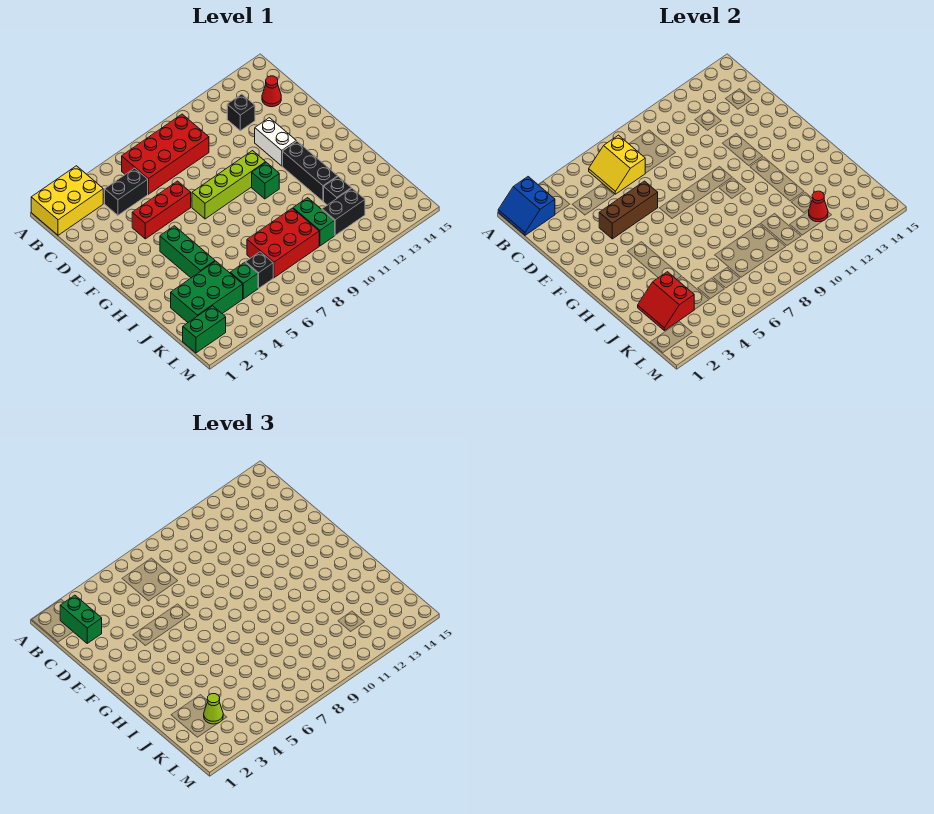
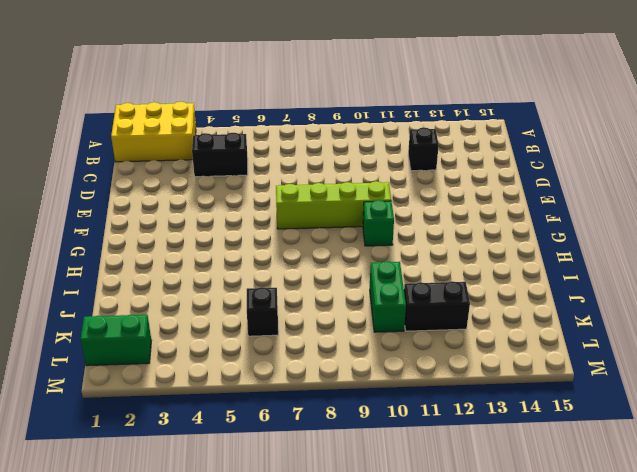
none -> red 2x4 brick [122,114,209,194]
none -> red 1x1 cone [262,76,281,107]
none -> red 1x3 brick [132,181,191,239]

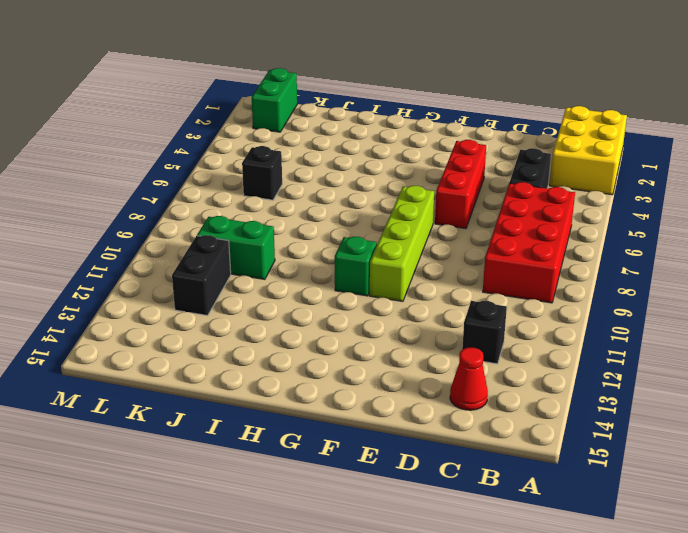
none -> white 1x2 brick [255,118,296,166]
none -> green 1x3 brick [160,226,215,278]
none -> black 1x3 brick [282,141,338,201]

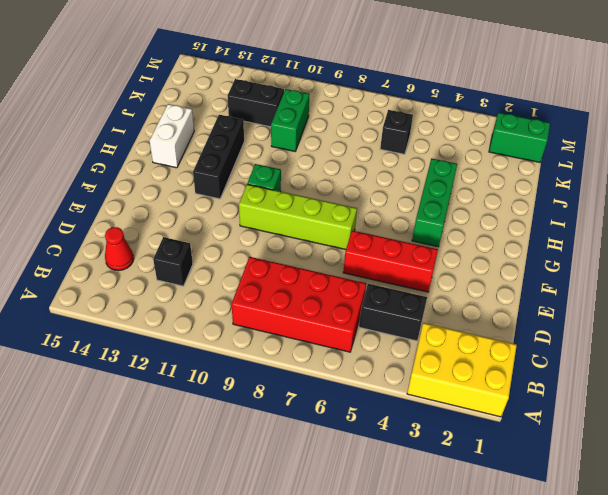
white 1x2 brick [150,104,194,168] -> white 1x2 brick moved to [255,118,296,166]
none -> green 2x3 brick [171,261,243,322]
none -> red 2x3 brick [247,208,319,278]
none -> black 1x1 brick [324,177,351,205]

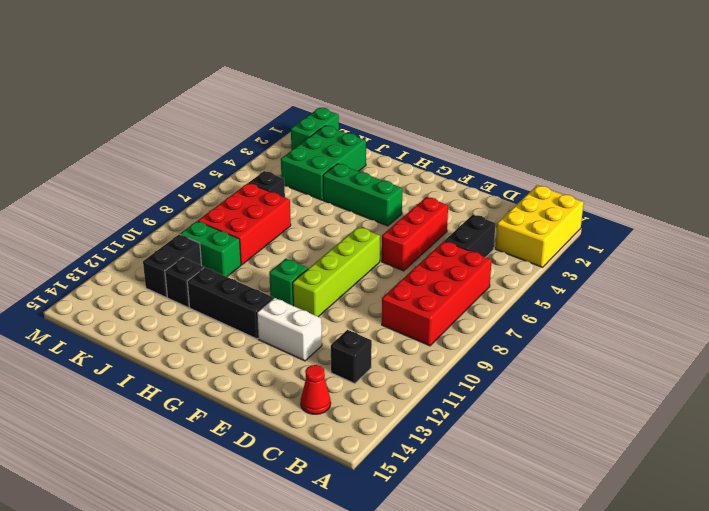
none -> green 1x1 brick [230,262,258,299]
none -> blue 2x2 slope [498,177,555,235]
none -> yellow 2x2 slope [589,135,645,194]

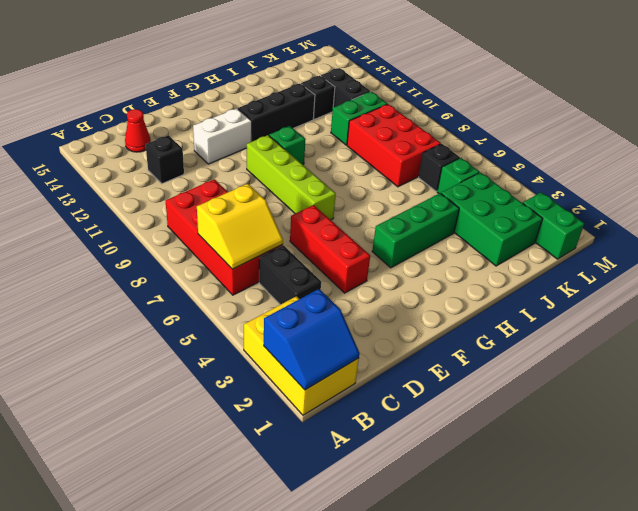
none -> brown 1x3 brick [599,181,658,239]
none -> red 2x2 slope [638,272,694,331]
none -> red 1x1 cone [809,191,828,222]

